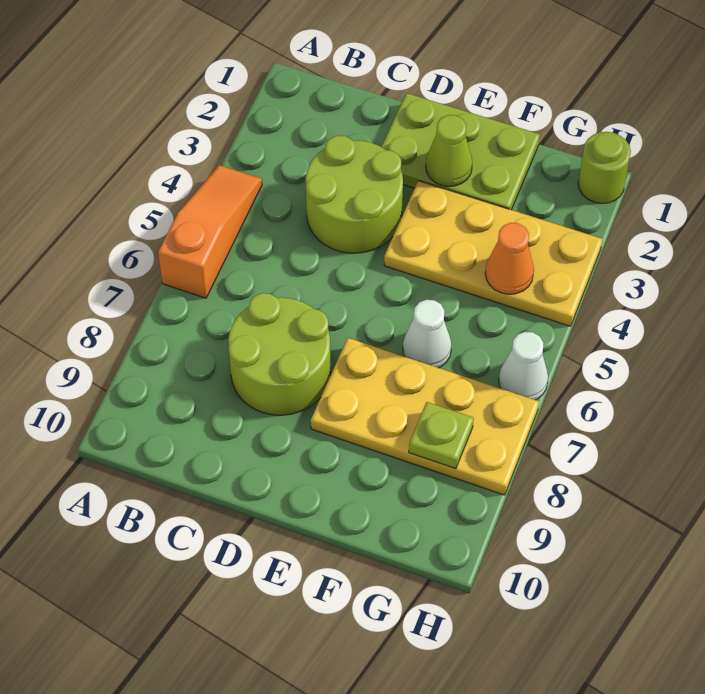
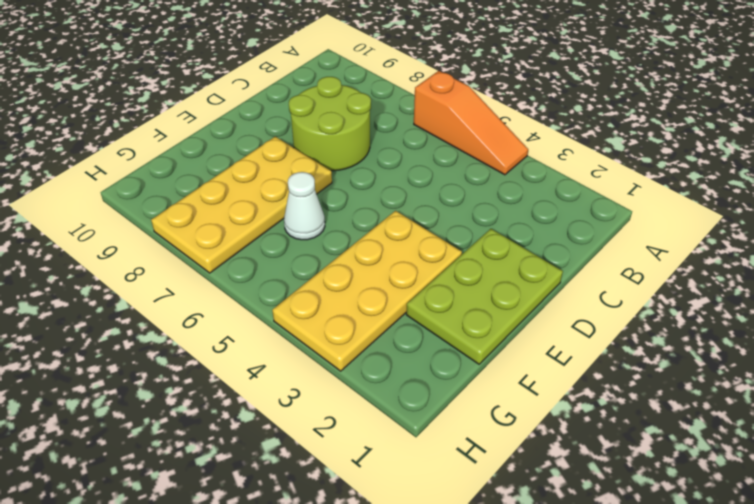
none -> lime 2x2 round brick [306,135,403,253]
none -> lime 1x1 round brick [578,132,631,203]
none -> white 1x1 cone [499,332,548,400]

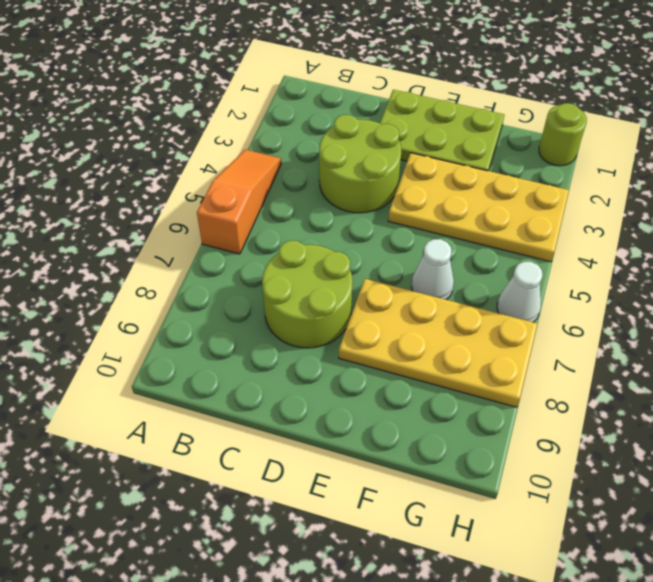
none -> lime 1x1 cone [426,115,472,187]
none -> orange 1x1 cone [485,223,534,294]
none -> lime 1x1 plate [409,402,474,469]

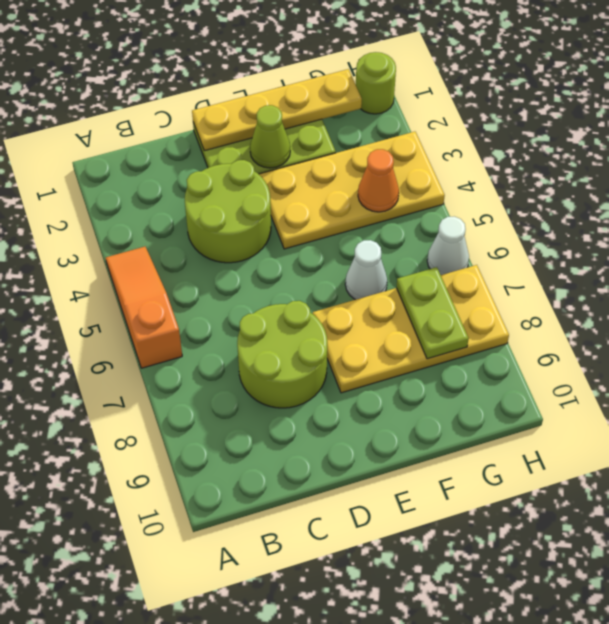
yellow 1x4 plate [192,69,362,151] -> none
lime 1x2 plate [396,267,469,359] -> lime 1x1 plate [409,402,474,469]

